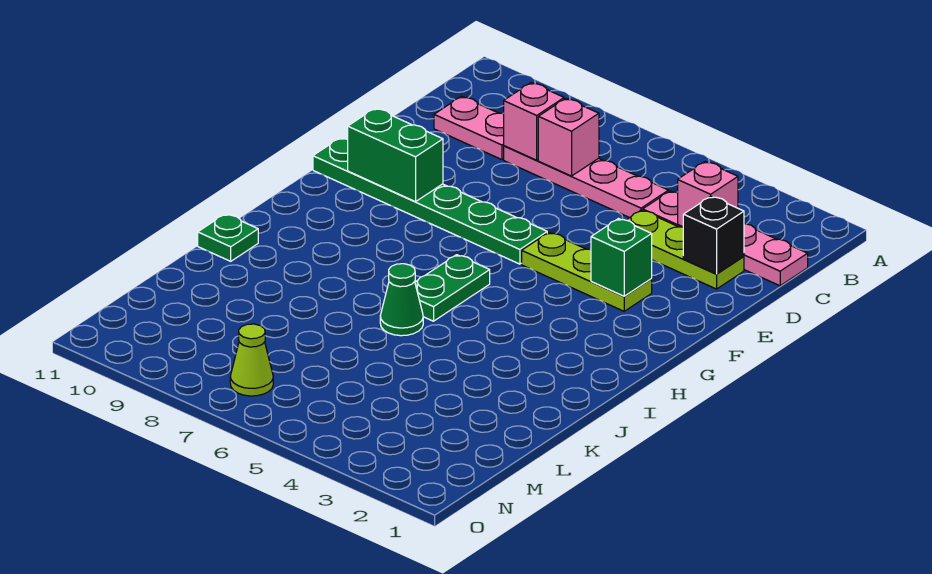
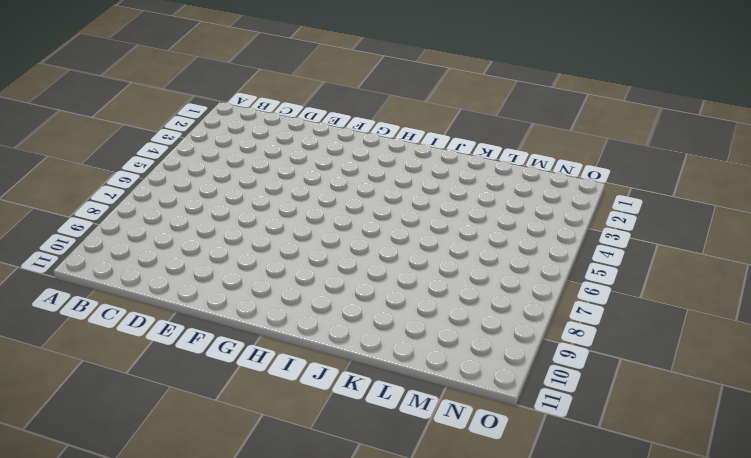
none -> pink 1x4 plate [643,191,808,286]
none -> pink 1x4 plate [504,146,668,218]
none -> pink 1x2 plate [434,96,504,160]

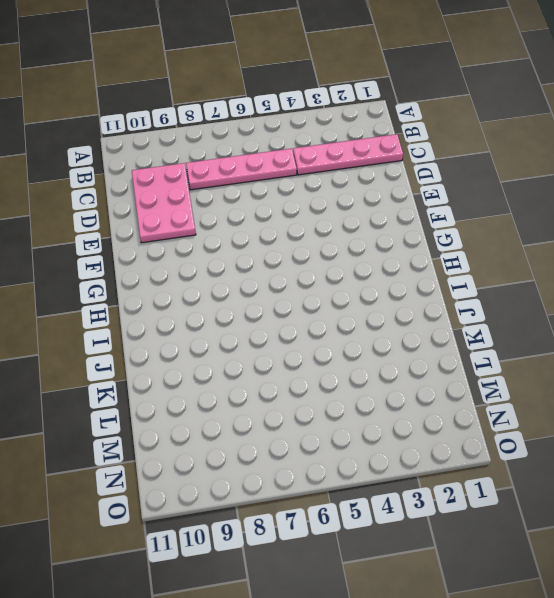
pink 2x3 plate [132,163,196,243] -> pink 1x2 plate [434,96,504,160]
none -> lime 1x3 plate [627,210,744,289]
none -> lime 1x3 plate [522,232,652,311]
none -> green 1x6 plate [313,138,547,264]

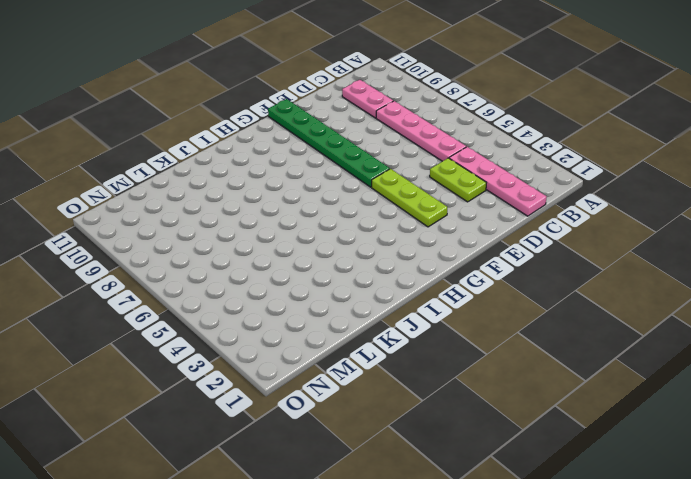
lime 1x2 plate [430,158,486,202] -> lime 1x3 plate [627,210,744,289]
none -> green 1x2 plate [415,255,490,321]
none -> green 1x1 cone [380,264,423,336]
none -> green 1x1 plate [198,214,258,261]

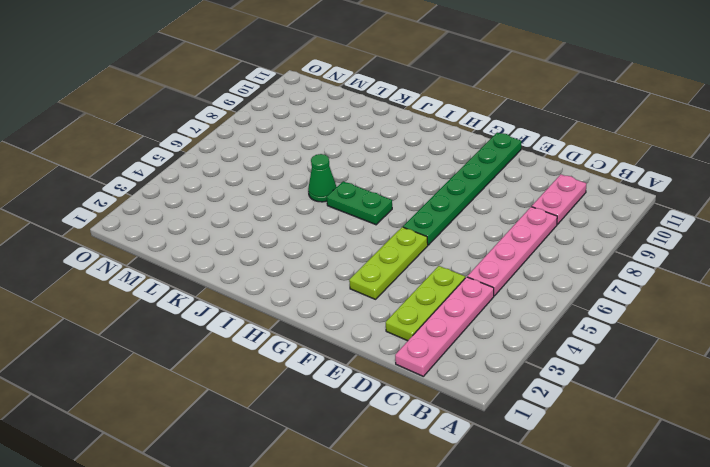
none -> green 1x1 plate [198,214,258,261]
none -> lime 1x1 cone [230,324,273,396]
none -> pink 1x1 brick [678,162,738,227]

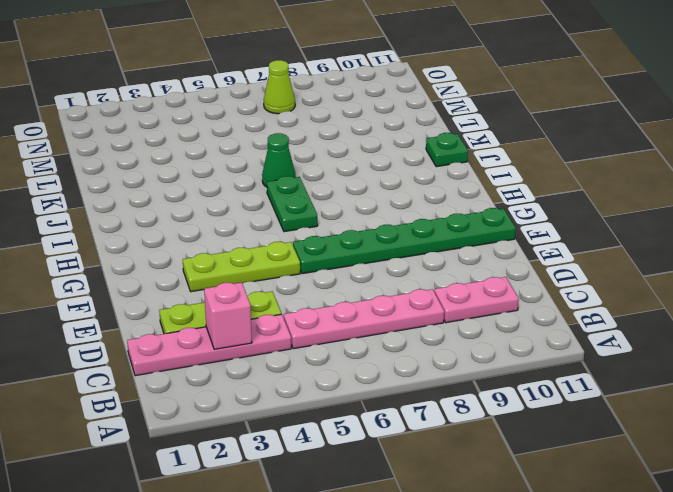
none -> pink 1x1 brick [538,98,599,176]
none -> pink 1x1 brick [503,83,564,160]
none -> black 1x1 brick [683,196,744,274]

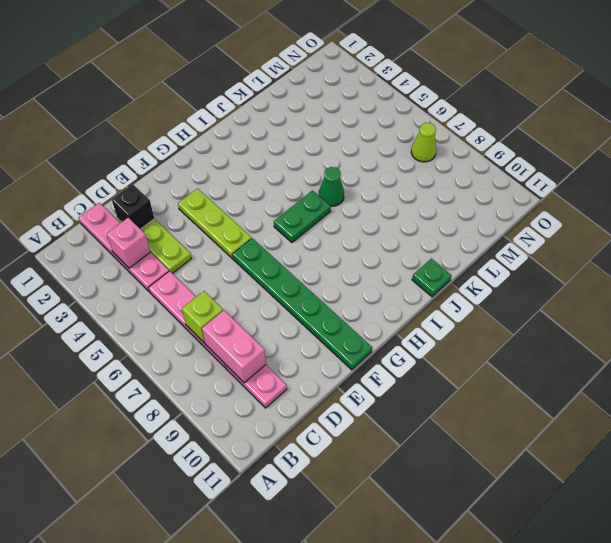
lime 1x1 brick [182,291,223,343] -> pink 1x1 brick [538,98,599,176]
pink 1x2 brick [202,310,266,383] -> pink 1x1 brick [503,83,564,160]
none -> green 1x1 brick [591,219,652,296]
none -> green 1x2 brick [348,108,443,202]

